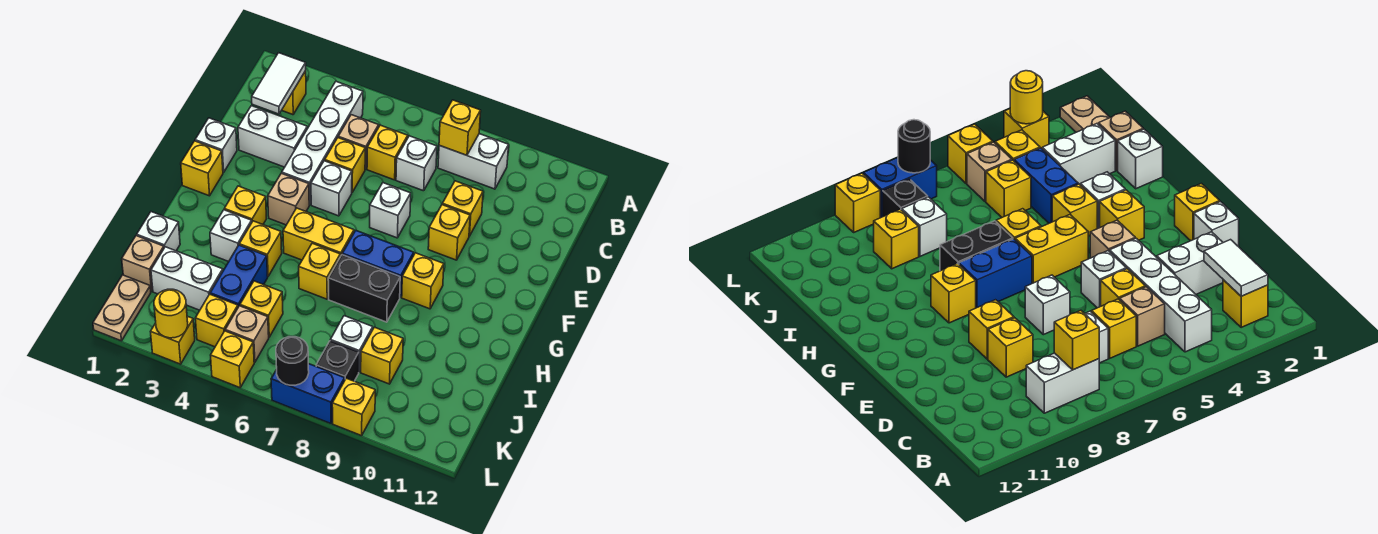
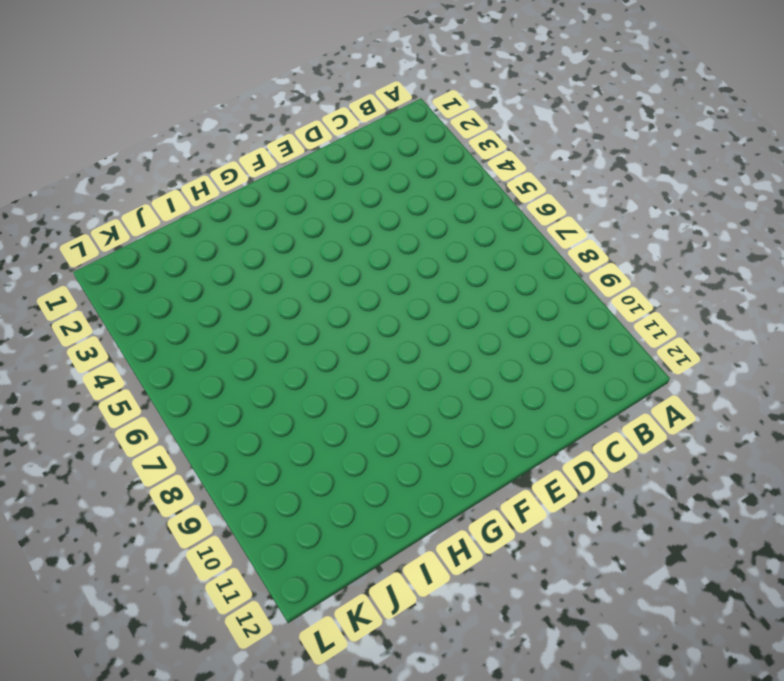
none -> yellow 1x1 brick [282,71,306,115]
none -> white 1x4 brick [282,81,363,205]
none -> white 1x2 brick [438,134,509,189]
none -> tan 1x1 brick [338,115,379,169]

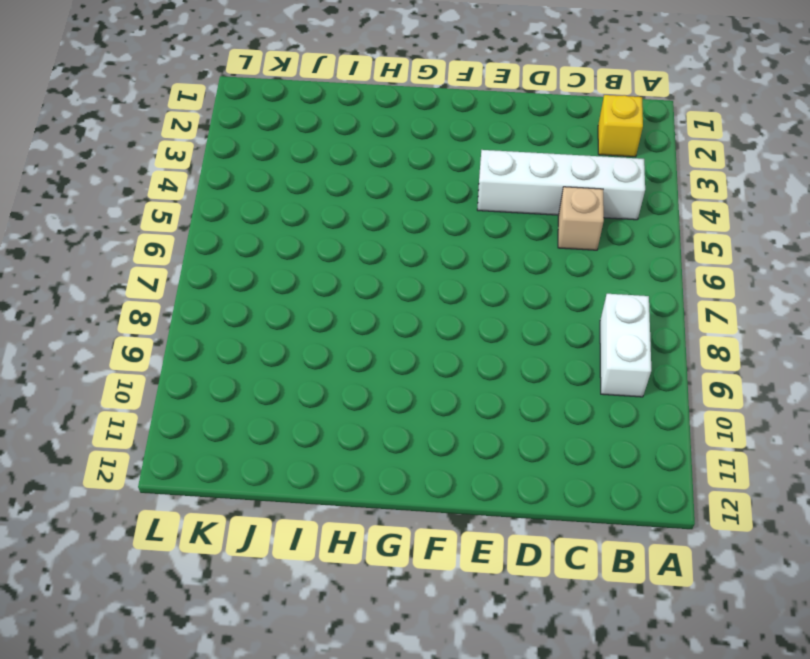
none -> yellow 1x1 brick [367,125,408,180]
none -> white 1x1 brick [396,136,437,191]
none -> white 1x2 brick [238,106,307,167]
none -> yellow 1x1 brick [325,138,365,192]

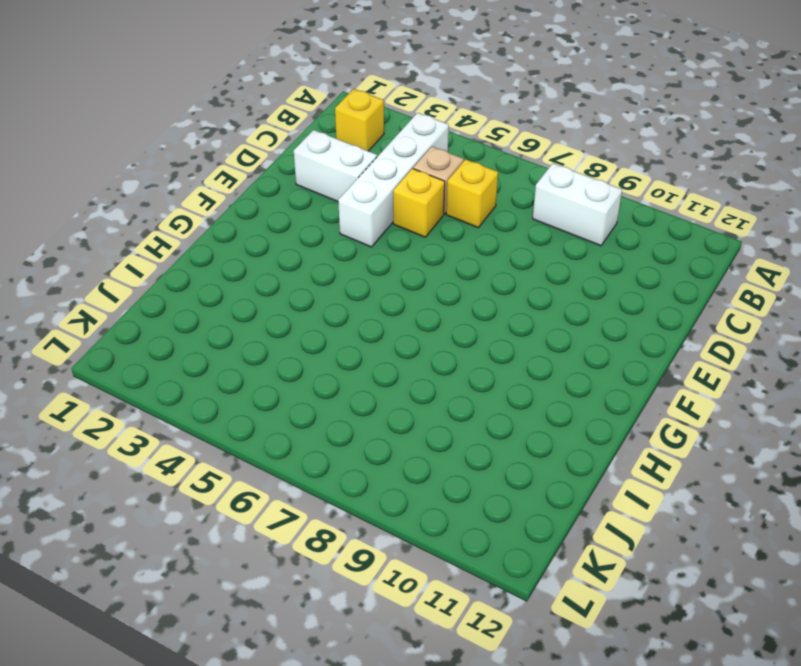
none -> white 1x1 brick [396,136,437,191]
none -> yellow 1x1 brick [442,181,483,236]
none -> white 1x1 brick [195,118,237,173]
none -> white 1x1 brick [311,161,352,216]

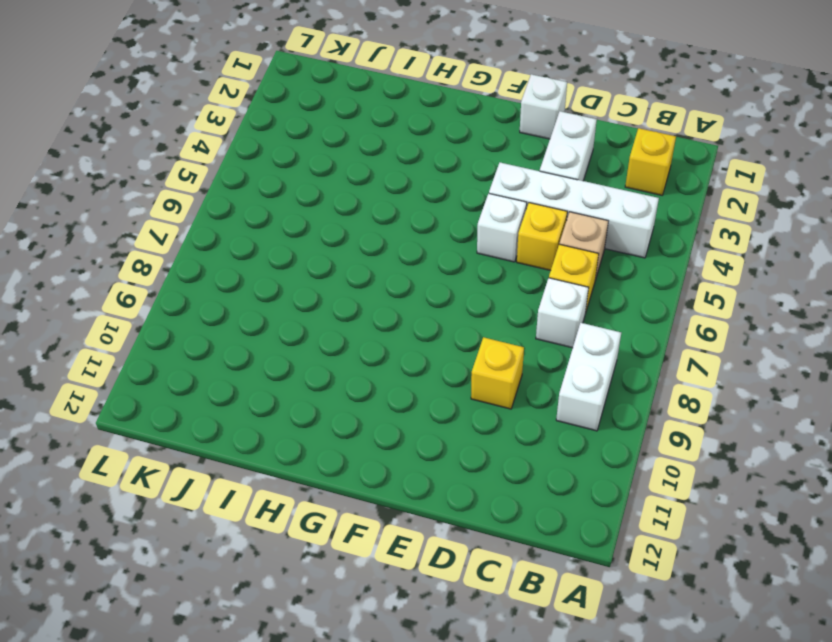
none -> white 1x1 brick [370,183,411,238]
none -> yellow 1x1 brick [428,205,470,260]
none -> yellow 1x1 brick [181,141,223,196]
none -> tan 1x1 brick [268,173,309,225]

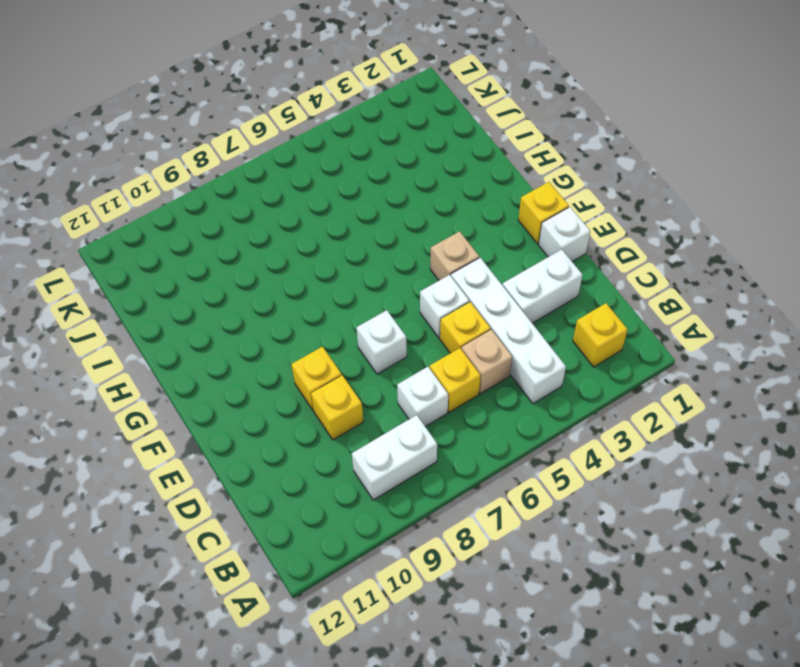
none -> yellow 1x1 brick [224,186,266,224]
none -> yellow 1x2 brick [283,208,354,260]
none -> blue 1x2 brick [342,230,414,297]
none -> yellow 1x1 brick [402,253,444,309]

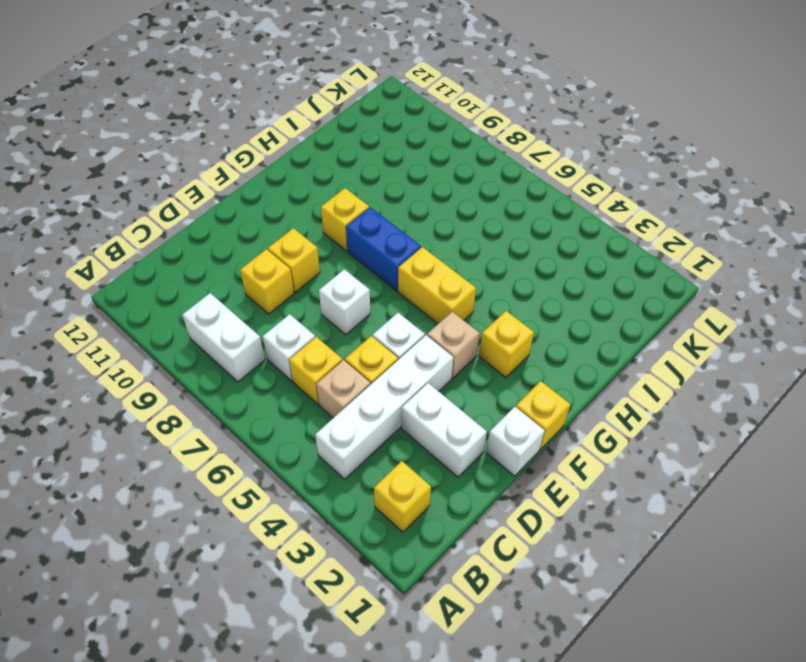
none -> white 1x1 brick [210,210,252,262]
none -> yellow 1x1 brick [239,221,282,276]
none -> yellow 1x1 brick [299,243,340,299]
none -> black 1x2 brick [328,255,400,322]

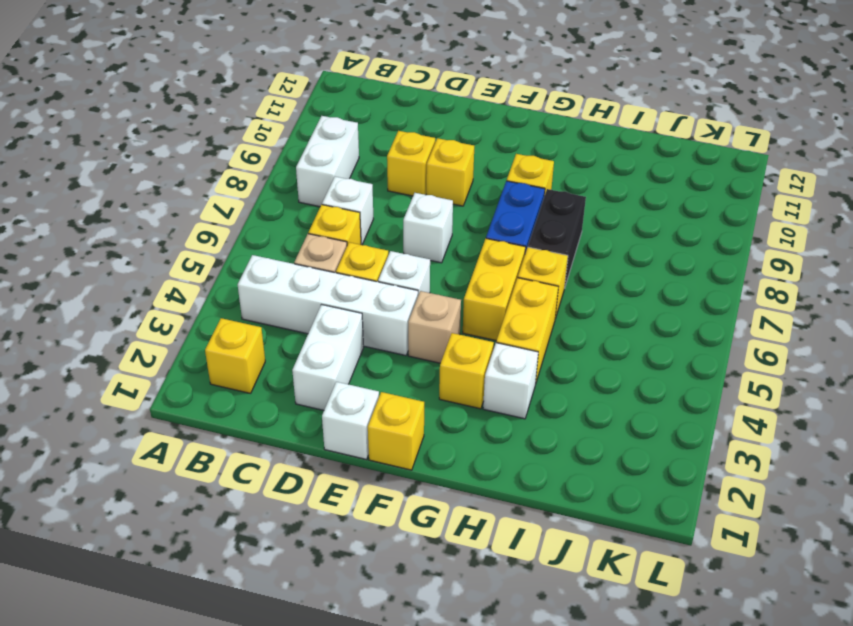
yellow 1x2 brick [496,278,558,382] -> yellow 1x1 brick [239,221,282,276]
none -> white 1x1 brick [137,212,180,251]
none -> blue 1x2 brick [210,245,268,307]
none -> tan 1x1 brick [122,236,164,291]
none -> white 1x2 brick [151,247,223,310]

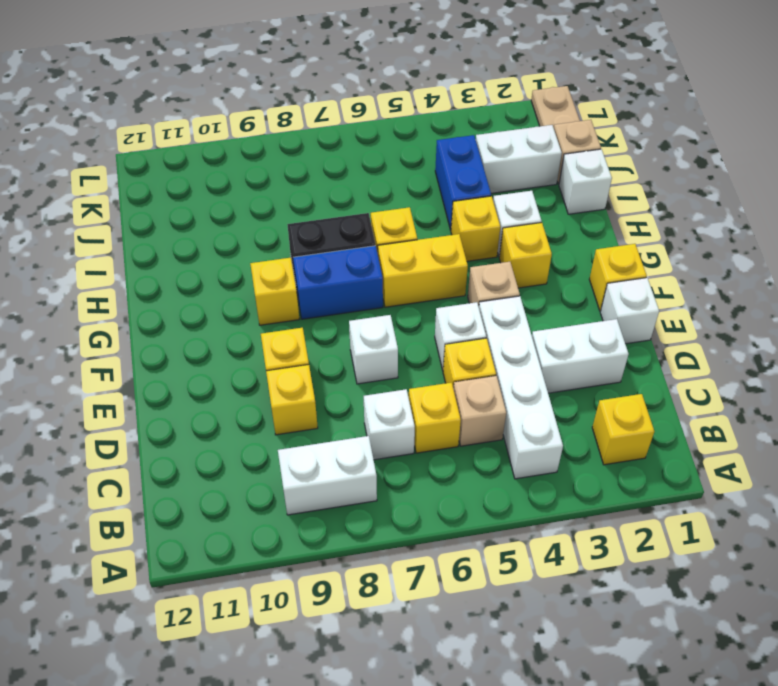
none -> yellow 1x1 brick [240,281,283,337]
none -> white 1x1 brick [330,316,373,372]
none -> yellow 1x1 brick [361,327,403,384]
none -> yellow 1x1 brick [195,294,238,347]

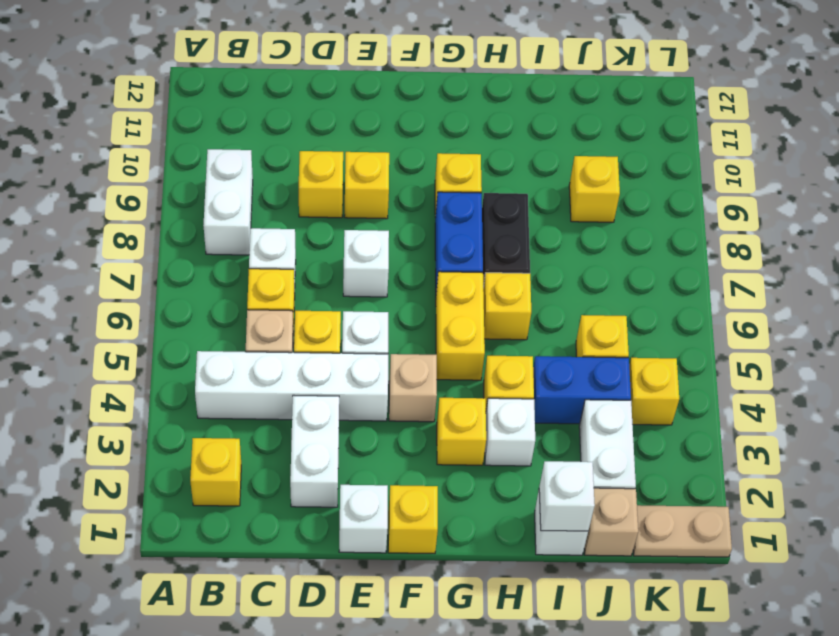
white 1x1 brick [539,461,595,531] -> white 1x1 brick moved to [330,316,373,372]
none -> tan 1x1 brick [225,306,269,362]
none -> black 1x1 brick [316,341,359,381]
none -> yellow 1x1 brick [151,316,195,364]
none -> yellow 1x1 brick [211,331,254,388]

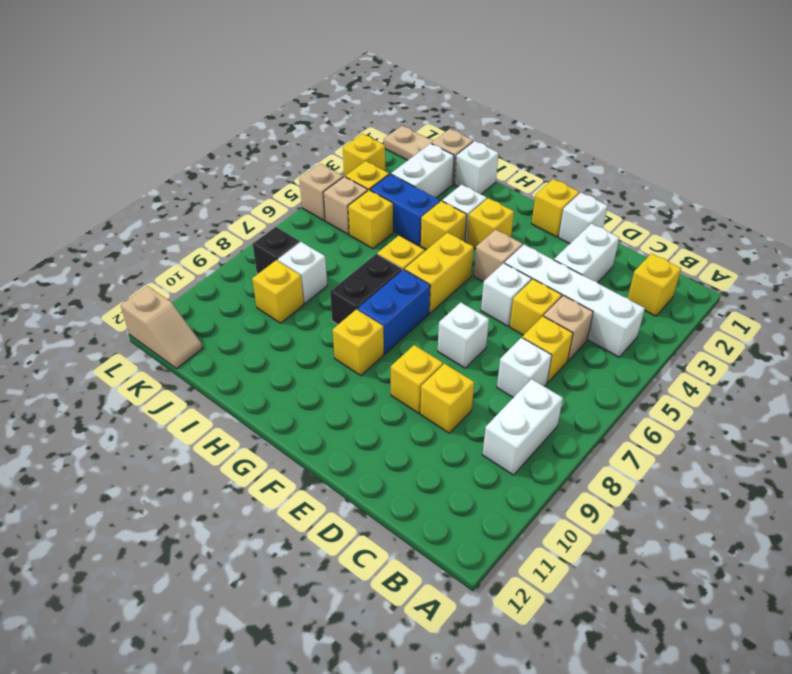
tan 1x2 slope [121,286,202,369] -> none
tan 1x1 brick [299,164,343,221] -> yellow 1x1 brick [211,331,254,388]
none -> blue 1x2 brick [271,364,345,423]
none -> yellow 1x1 brick [332,378,375,436]
none -> white 1x2 tile [252,53,306,114]
none -> yellow 1x1 brick [439,100,481,155]

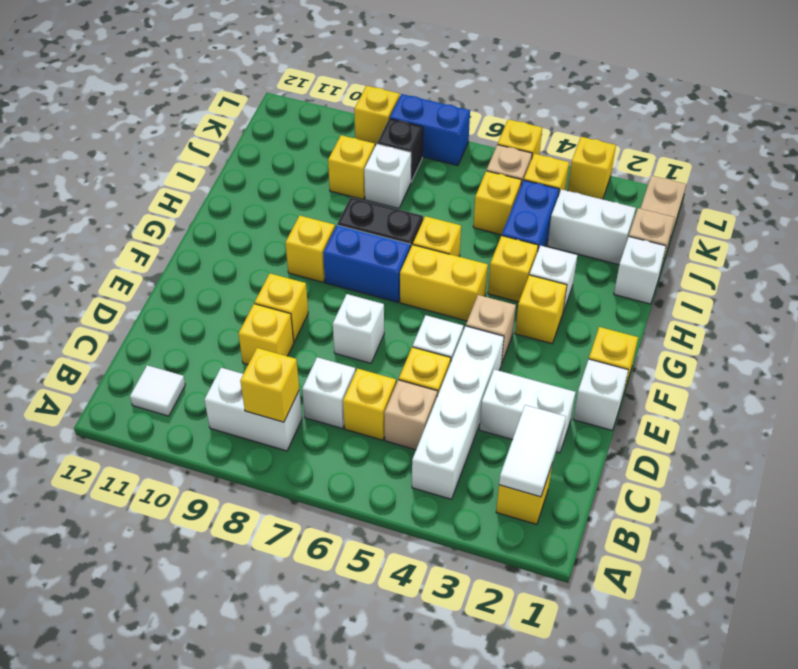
white 1x1 tile [130,365,185,416] -> none
none -> yellow 1x1 round brick [154,289,188,338]
none -> black 1x1 round brick [276,337,309,385]

